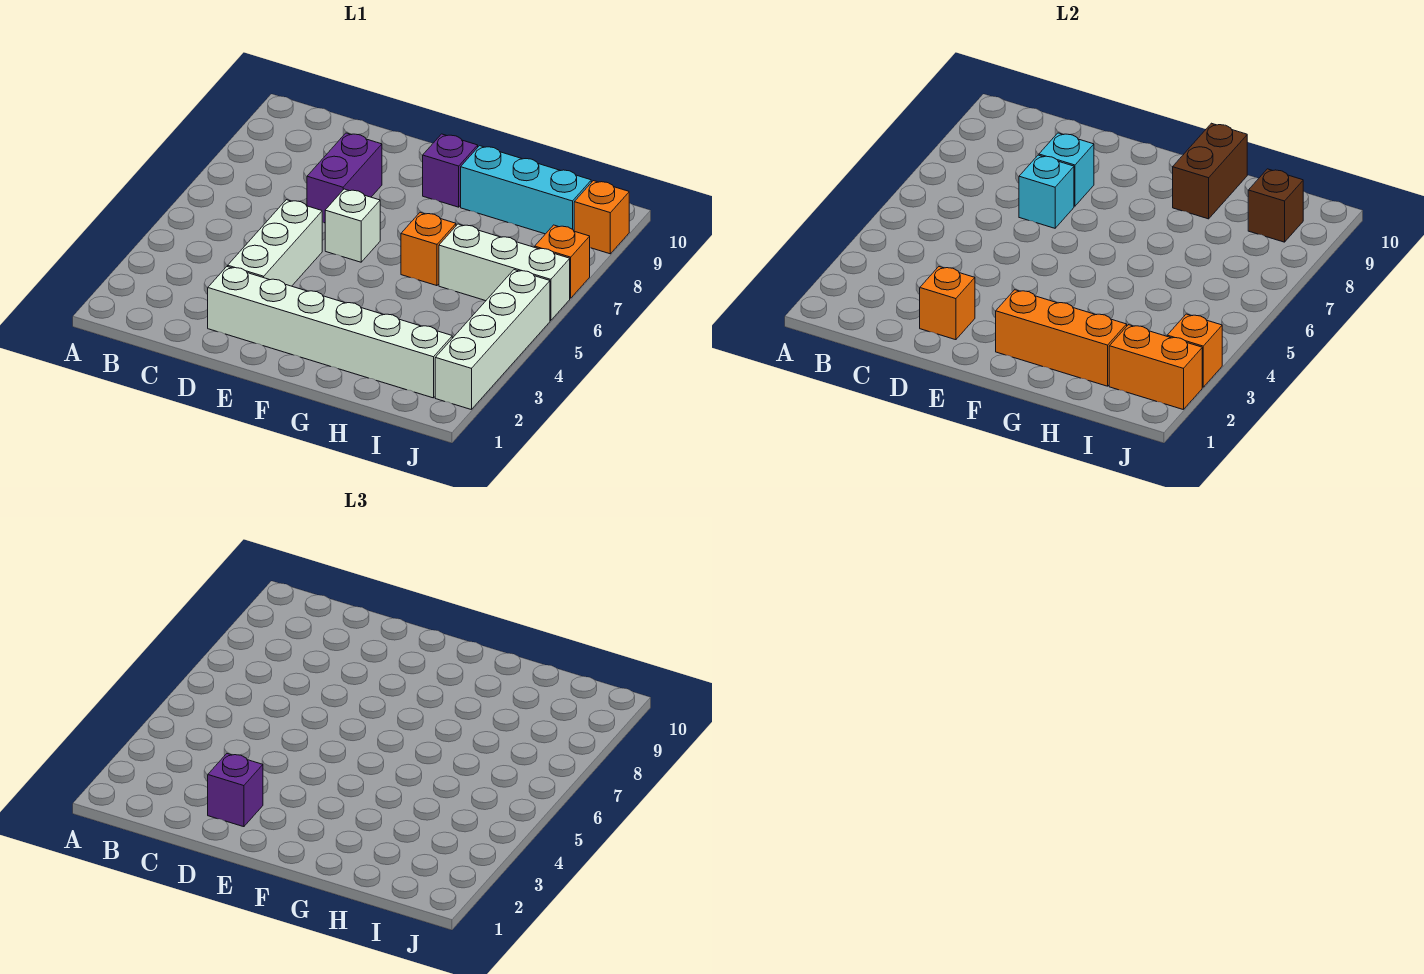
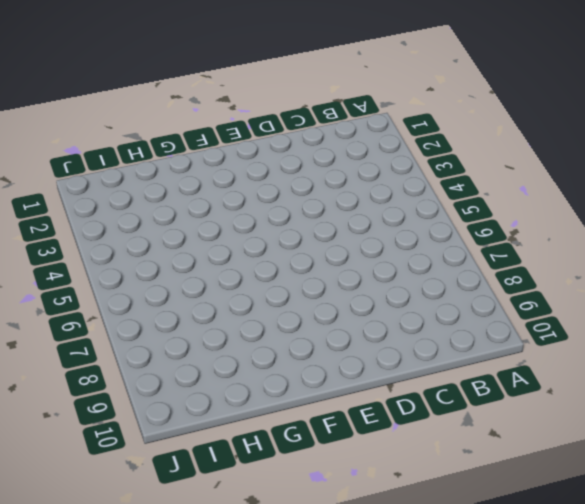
none -> white 1x6 brick [208,267,452,398]
none -> white 1x3 brick [228,200,322,286]
none -> purple 1x2 brick [307,133,382,223]

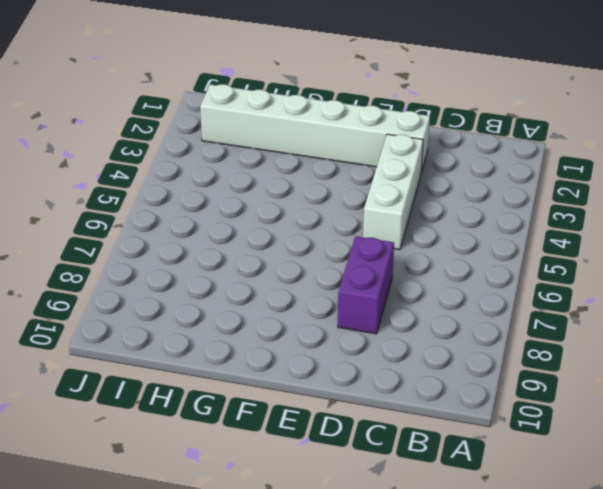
none -> white 1x1 brick [325,189,380,262]
none -> purple 1x1 brick [423,134,478,207]
none -> orange 1x1 brick [401,212,456,286]

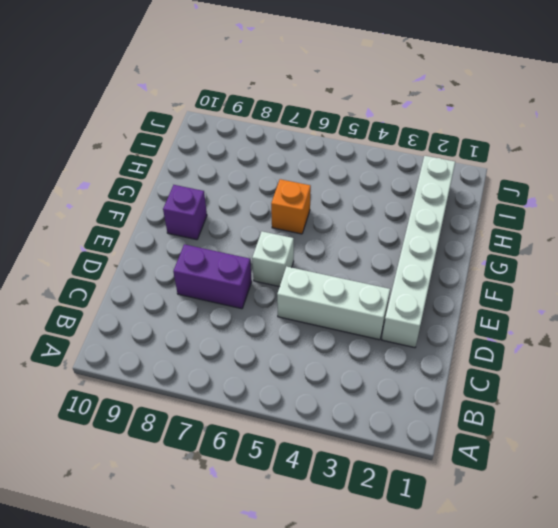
none -> cyan 1x3 brick [461,146,591,234]
none -> white 1x3 brick [439,224,570,321]
none -> white 1x4 brick [435,270,550,410]

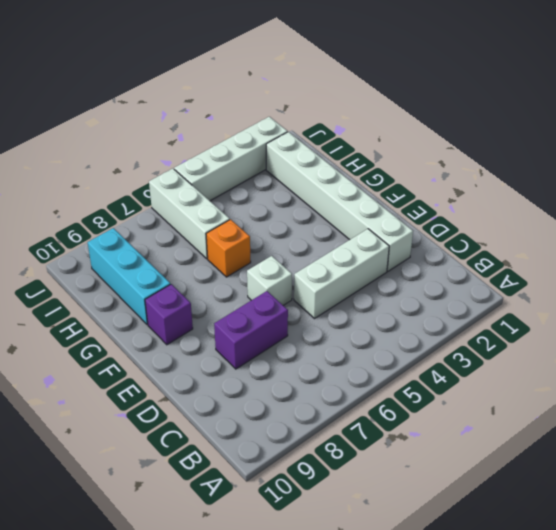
none -> orange 1x1 brick [535,225,590,298]
none -> orange 1x1 brick [574,181,629,254]
none -> orange 1x1 brick [920,267,975,340]

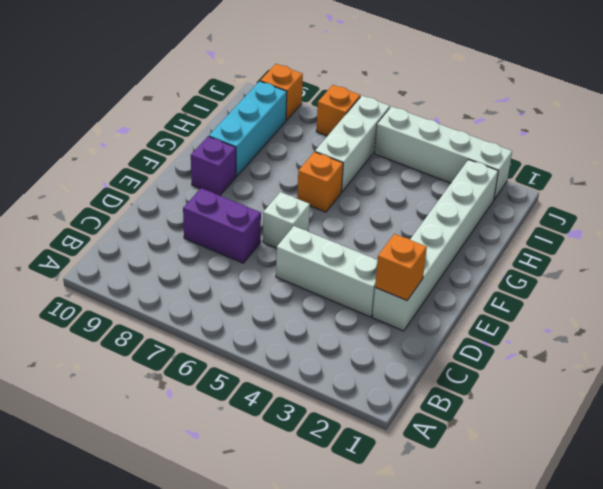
none -> cyan 1x1 brick [1019,155,1074,228]
none -> cyan 1x1 brick [1039,133,1094,206]
none -> orange 1x3 brick [996,290,1127,386]

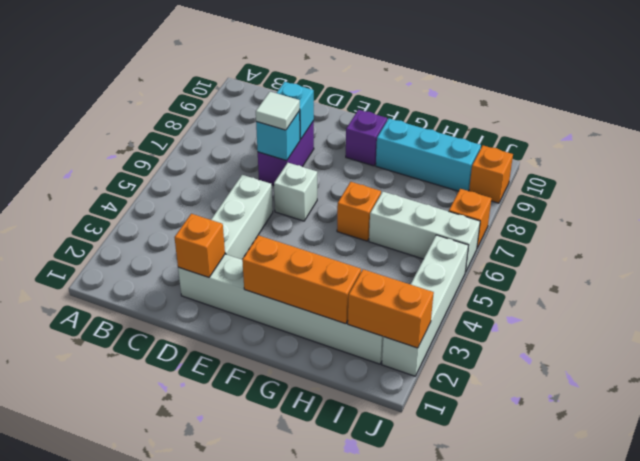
white 1x1 tile [256,92,300,130] -> none
none -> brown 1x2 brick [1173,123,1247,219]
none -> brown 1x1 brick [1248,169,1303,242]
none -> orange 1x1 brick [1167,314,1222,387]

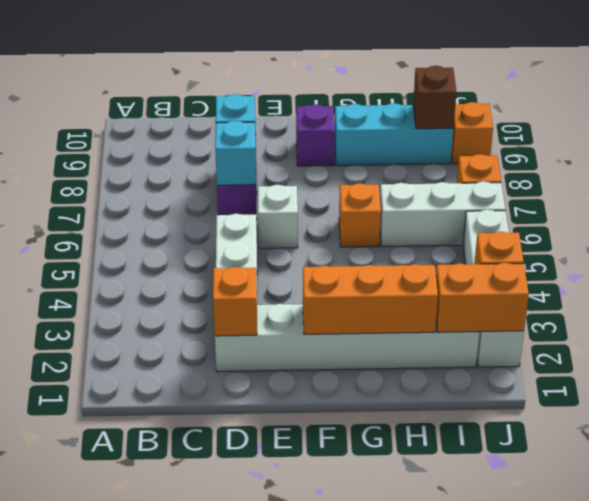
none -> brown 1x2 brick [1173,123,1247,219]
none -> purple 1x1 brick [208,754,263,827]

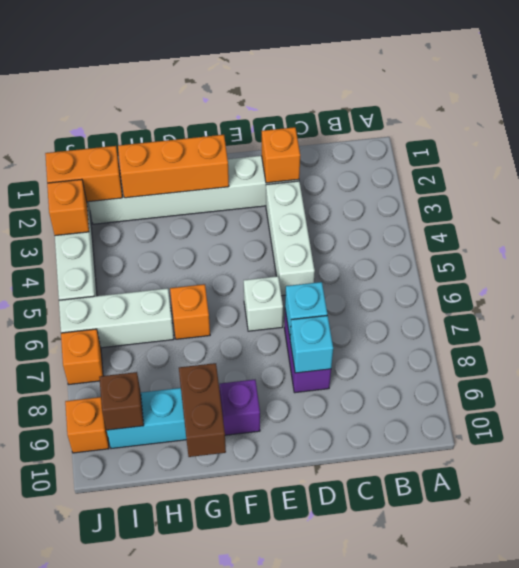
none -> purple 1x1 brick [208,754,263,827]

